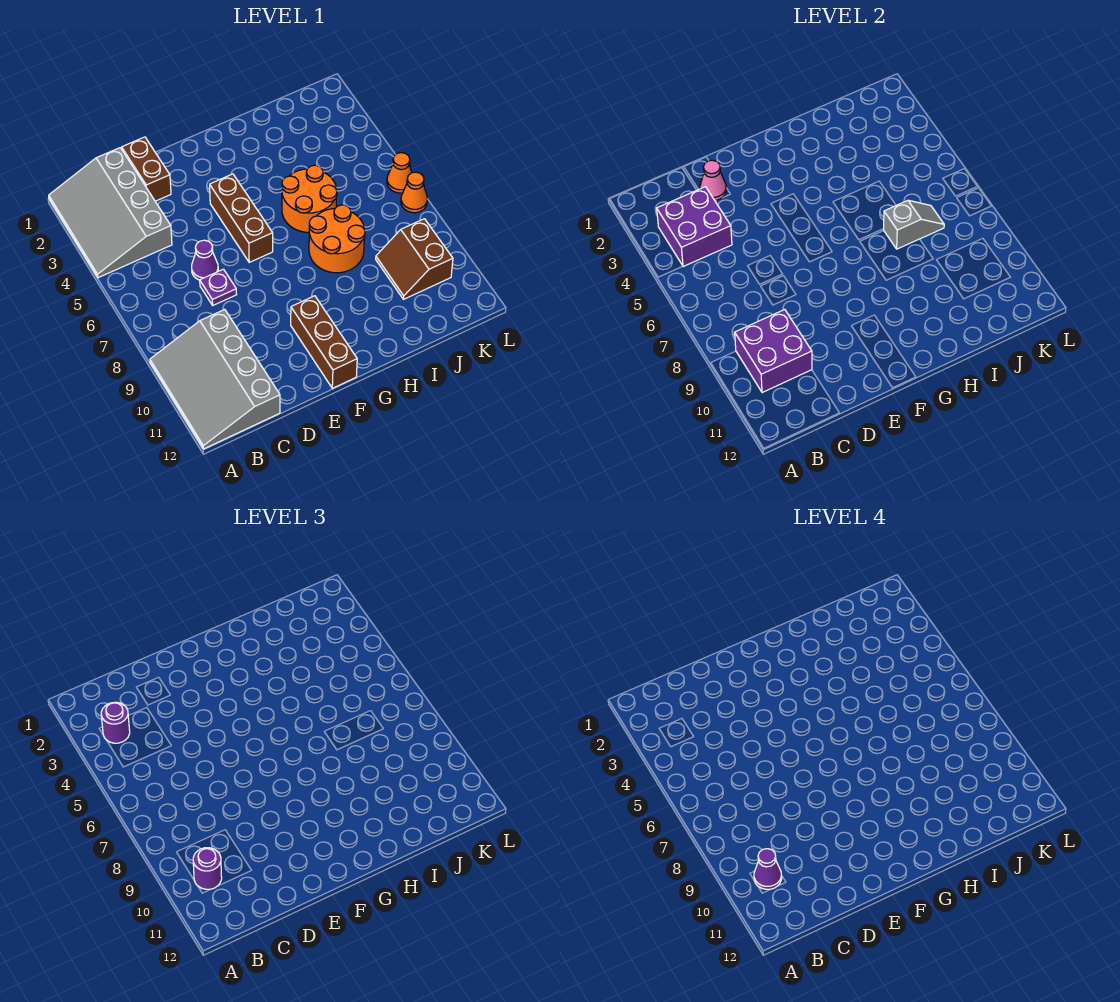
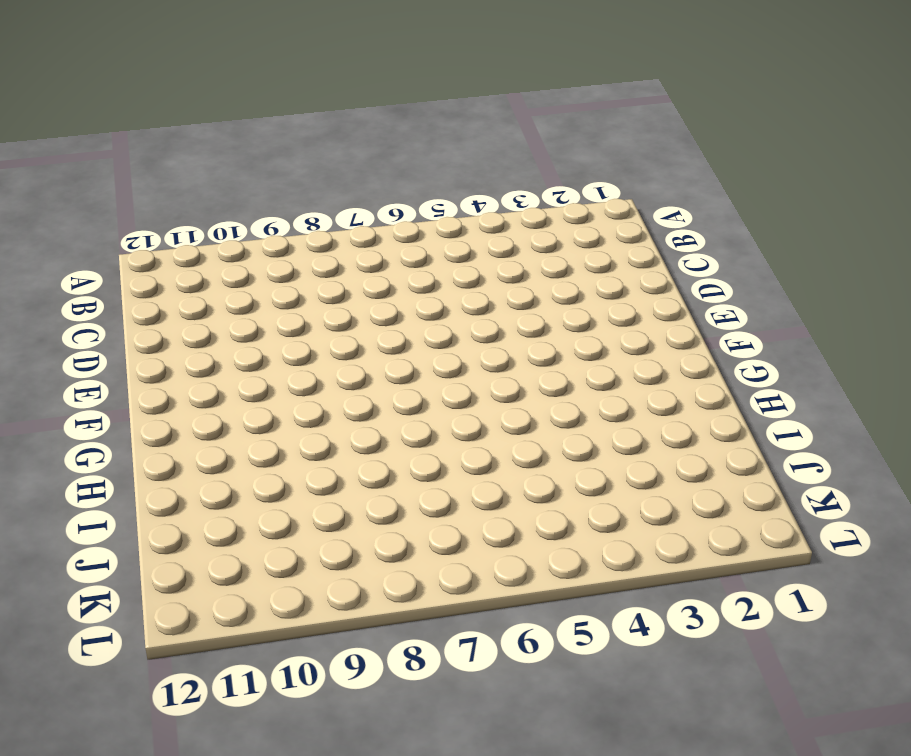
none -> grey 3x4 slope [49,148,172,278]
none -> grey 3x4 slope [150,309,280,449]
none -> brown 1x2 brick [122,137,171,201]

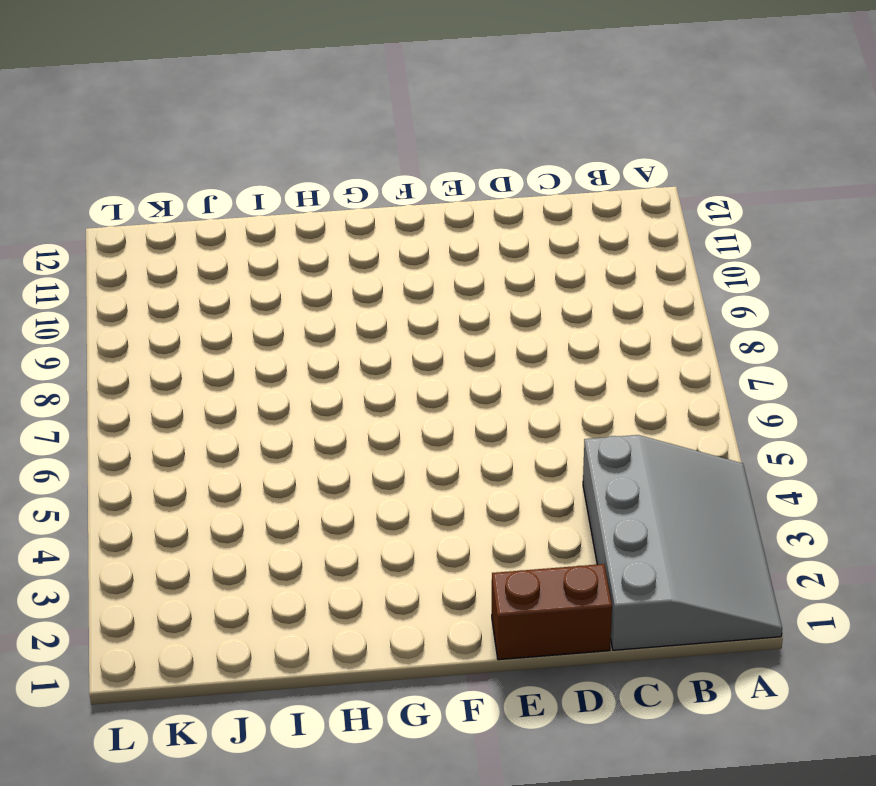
brown 1x2 brick [492,564,612,660] -> brown 1x2 brick turned to [122,137,171,201]
none -> grey 3x4 slope [150,309,280,449]
none -> purple 1x1 cone [192,240,218,280]
none -> purple 1x1 plate [200,269,237,305]

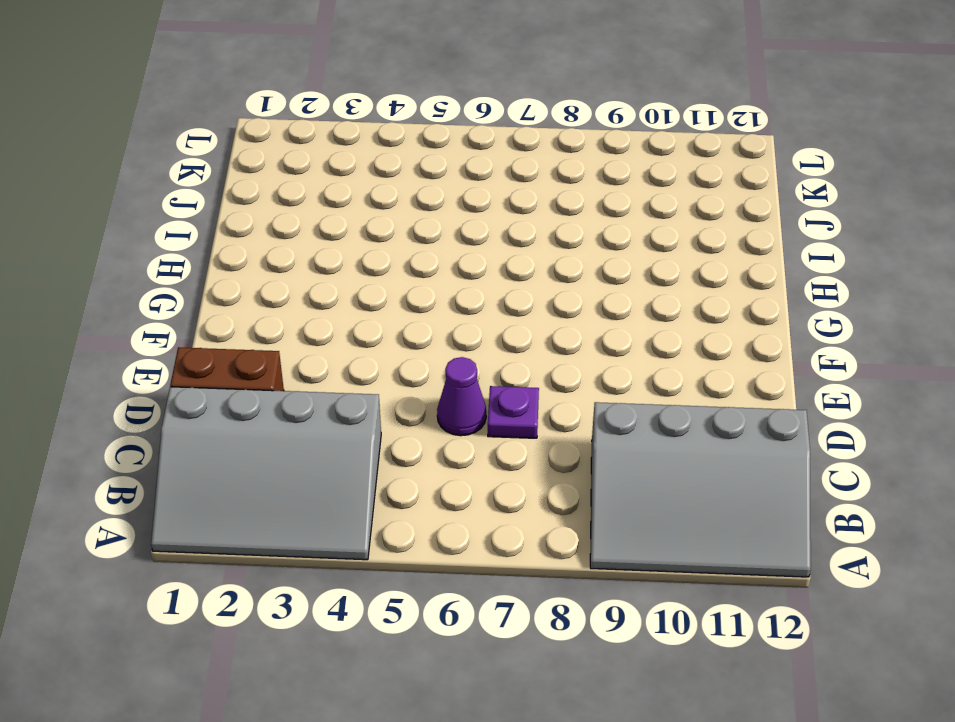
none -> brown 1x3 brick [210,174,273,262]
none -> brown 1x3 brick [291,296,357,388]
none -> orange 2x2 round brick [282,165,337,232]

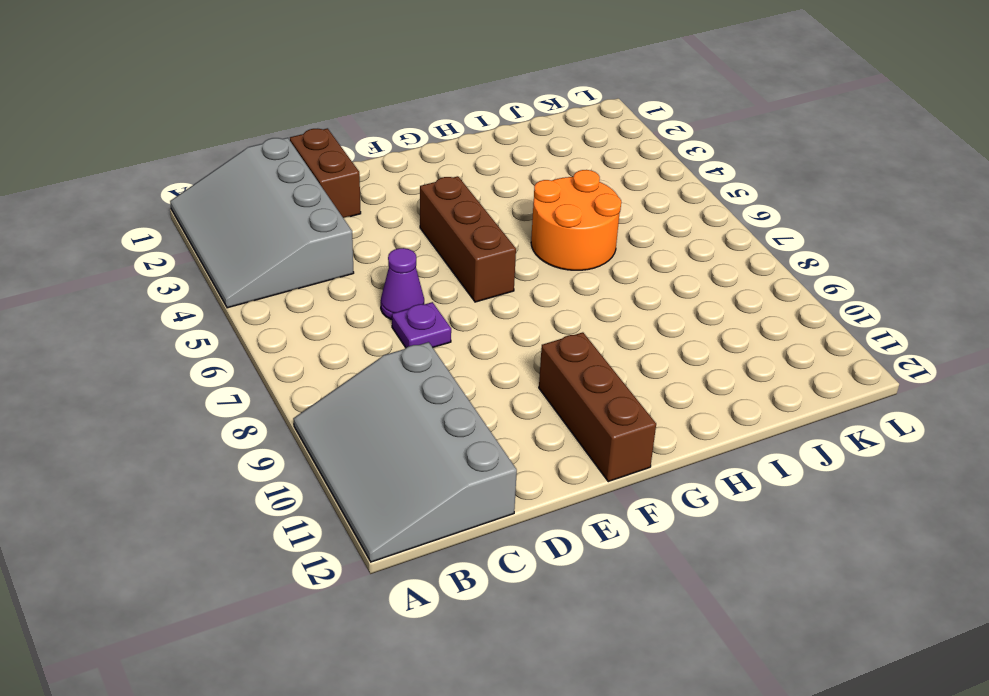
none -> orange 2x2 round brick [309,205,365,273]
none -> brown 2x2 slope [376,219,453,299]
none -> orange 1x1 cone [387,153,412,193]

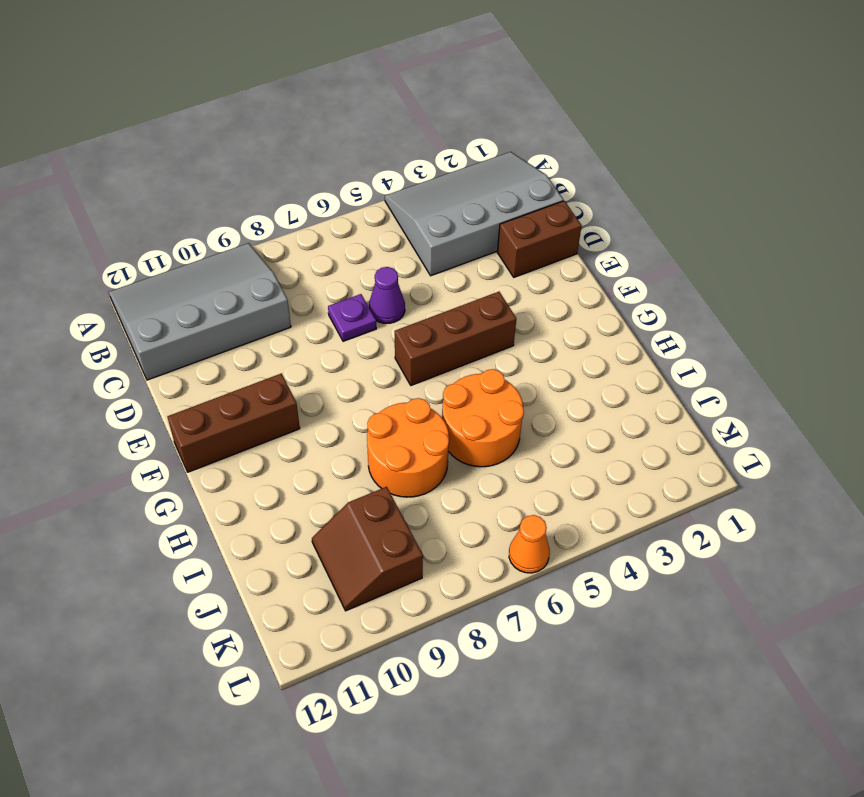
brown 2x2 slope [312,487,423,611] -> brown 2x2 slope turned to [376,219,453,299]
none -> orange 1x1 cone [401,172,427,213]
none -> purple 2x2 brick [657,187,732,267]
none -> purple 2x2 brick [735,309,812,393]

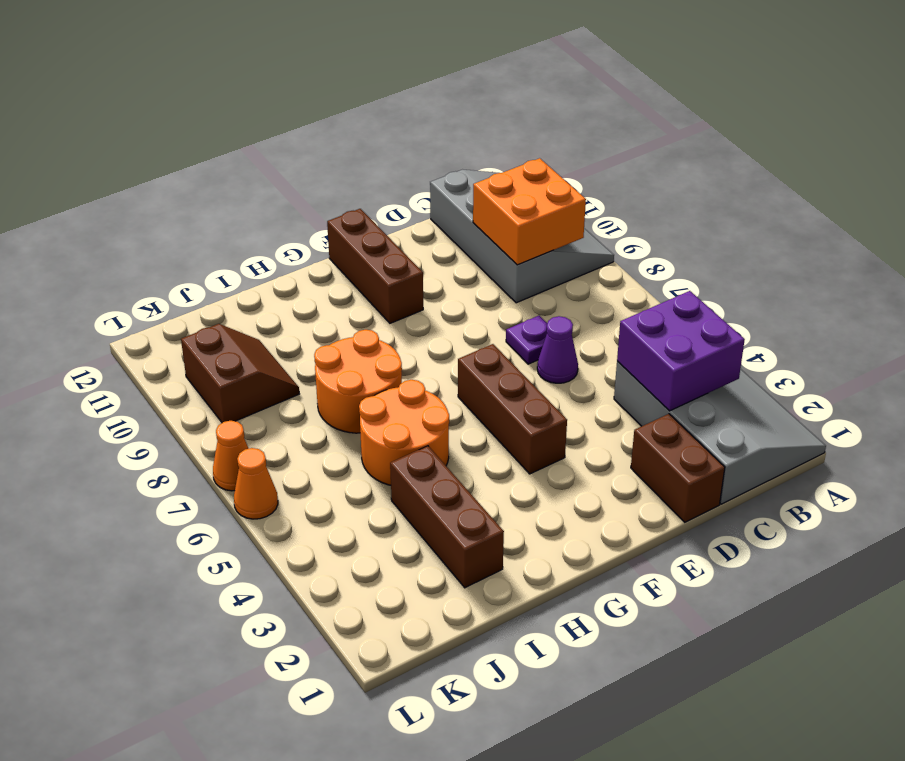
orange 2x2 brick [473,158,586,265] -> purple 2x2 brick [735,309,812,393]
brown 1x3 brick [390,446,504,588] -> none
none -> pink 1x1 cone [700,160,726,201]
none -> grey 1x2 slope [884,200,944,249]
none -> purple 1x1 round brick [101,702,130,743]

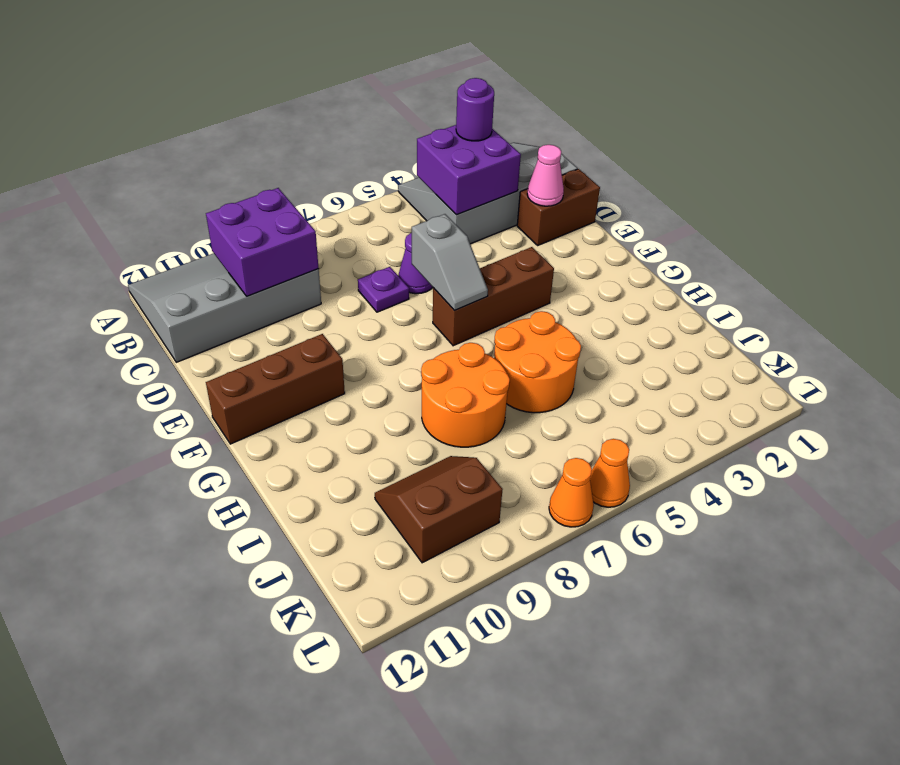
grey 1x2 slope [412,214,488,311] -> grey 1x2 slope moved to [884,200,944,249]
none -> purple 1x1 round brick [193,848,222,889]
none -> purple 1x1 cone [754,849,782,889]

